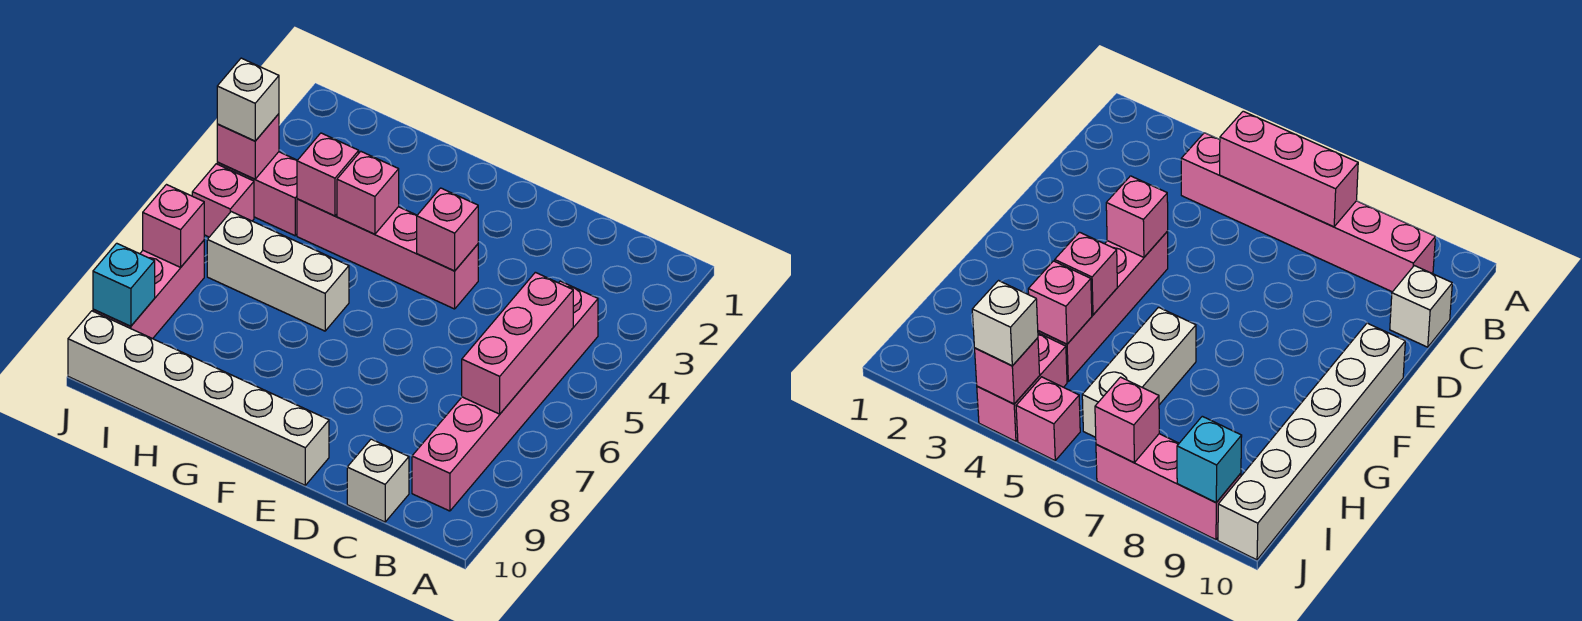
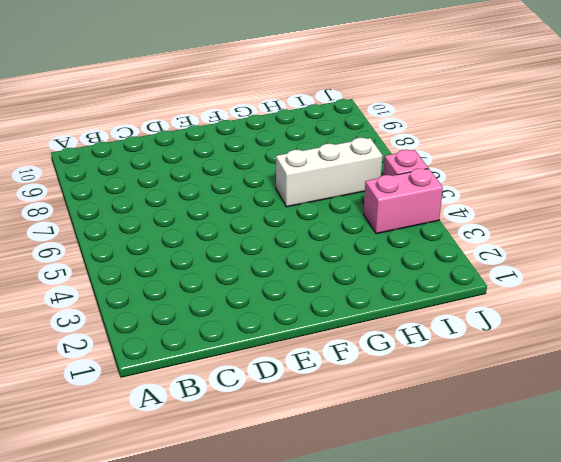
none -> pink 1x6 brick [412,281,598,511]
none -> white 1x1 brick [347,439,409,522]
none -> pink 1x4 brick [297,199,478,309]

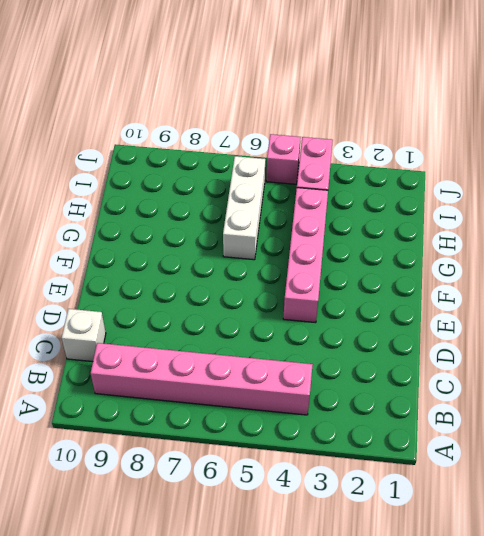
none -> white 1x6 brick [68,311,329,485]
none -> pink 1x3 brick [93,241,204,339]
none -> pink 1x3 brick [462,272,573,414]

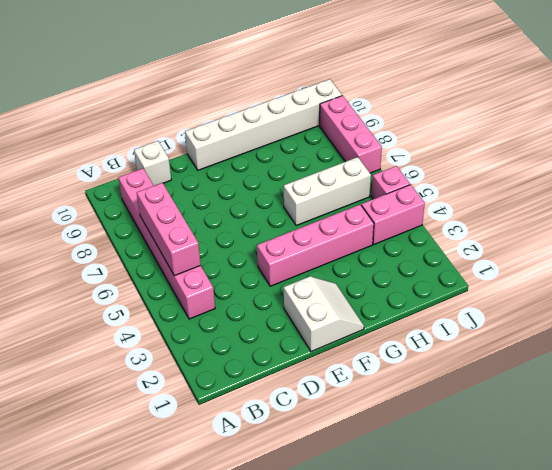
white 2x2 slope [284,276,364,352] -> none
none -> pink 1x1 brick [417,188,478,271]
none -> pink 1x1 brick [337,151,399,234]
none -> pink 1x1 brick [297,133,359,216]

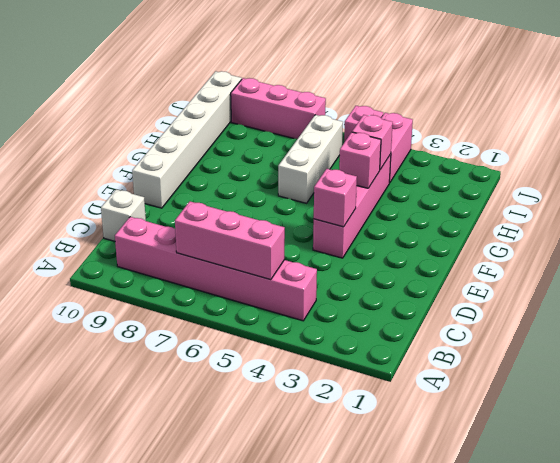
none -> pink 1x1 brick [217,114,279,179]
none -> pink 1x1 brick [143,185,204,267]
none -> cyan 1x1 brick [93,243,155,326]

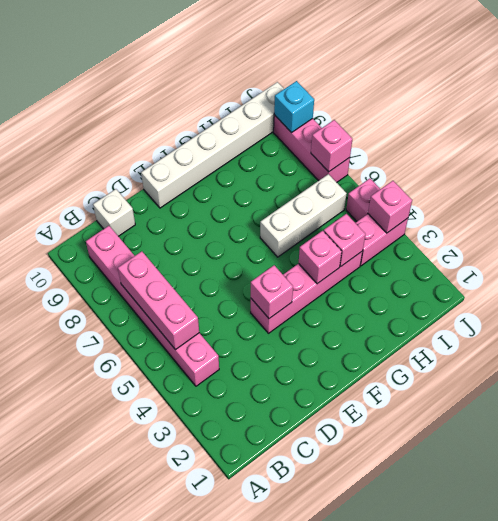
none -> white 1x1 brick [217,58,279,141]

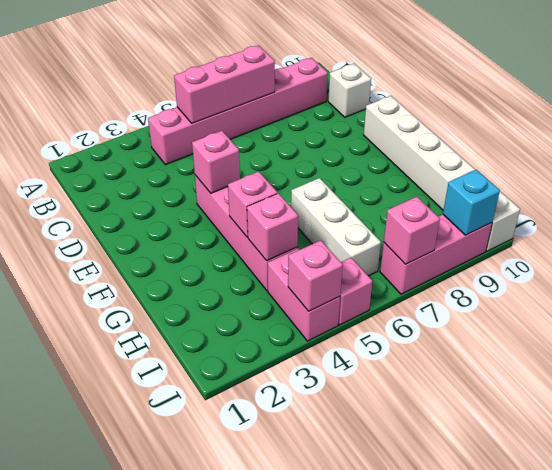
none -> white 1x1 brick [217,58,279,141]

